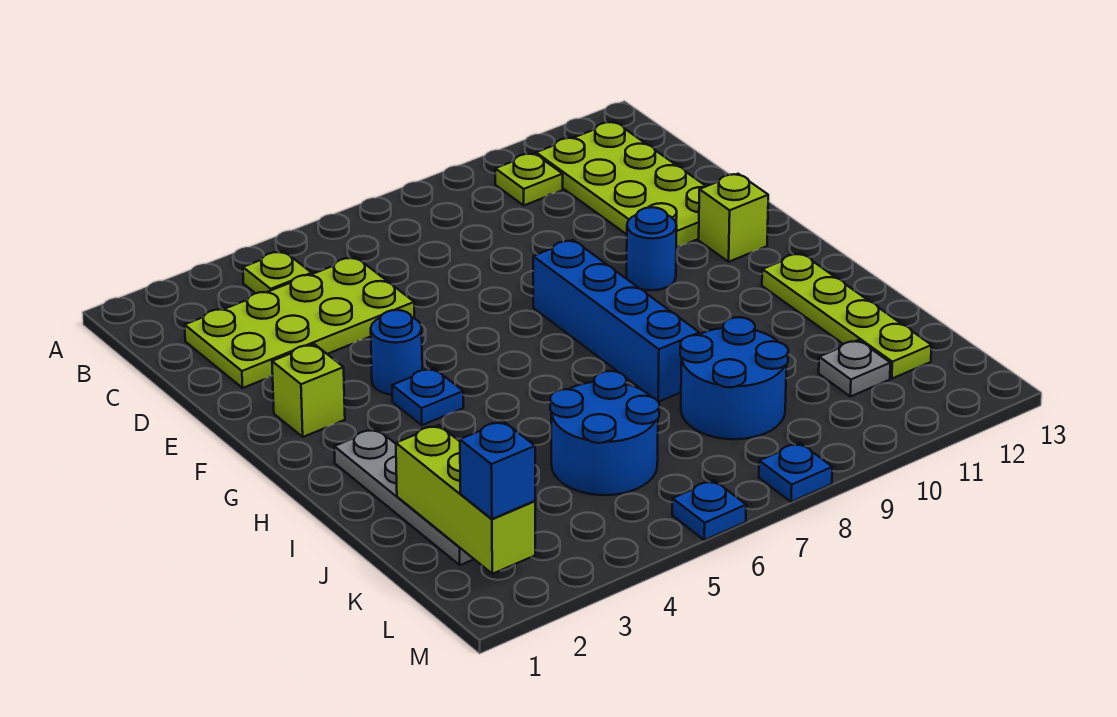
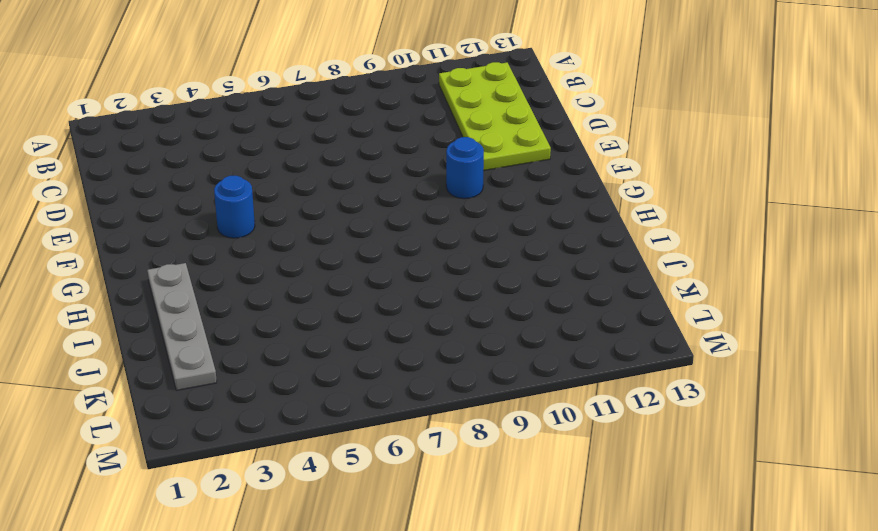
none -> lime 1x1 plate [243,251,312,293]
none -> lime 1x1 plate [495,153,563,205]
none -> lime 2x4 plate [185,257,414,388]

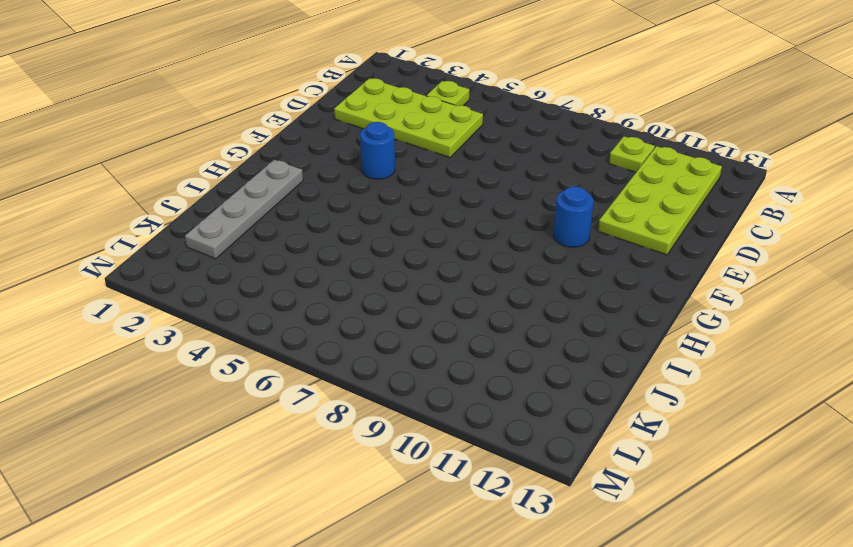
none -> lime 1x1 brick [272,344,345,437]
none -> blue 1x4 brick [533,240,699,402]
none -> lime 1x1 brick [699,174,768,262]

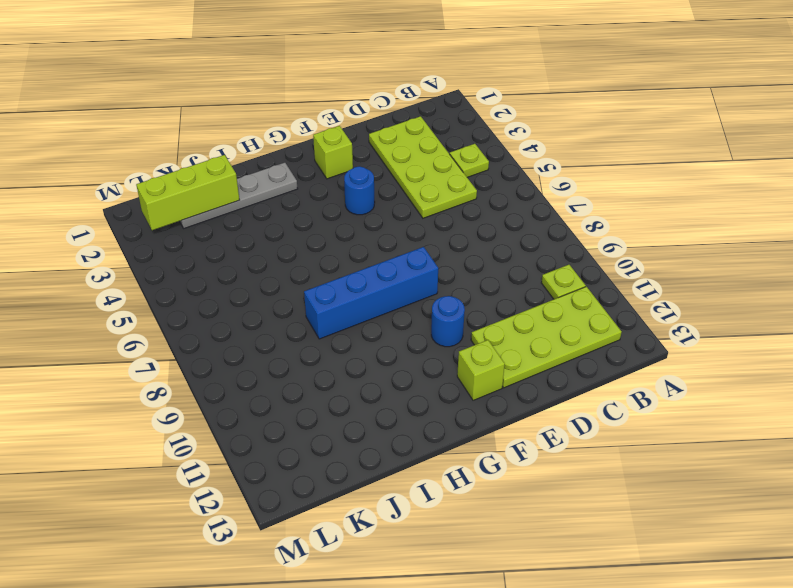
none -> blue 1x1 plate [392,368,464,425]
none -> lime 1x4 plate [762,253,932,379]
none -> blue 2x2 round brick [550,371,659,495]

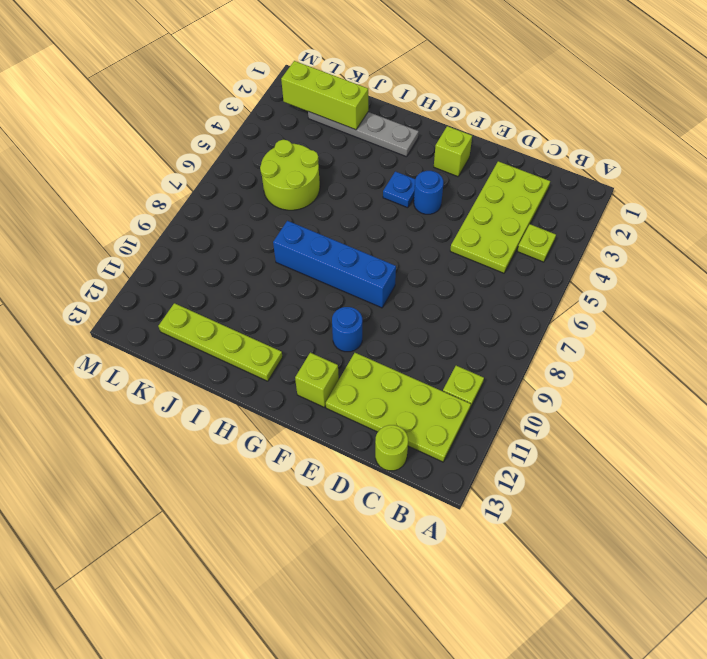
lime 1x1 round brick [375,425,408,471] -> none
lime 2x2 round brick [260,140,320,210] -> blue 2x2 round brick [550,371,659,495]
none -> blue 2x2 round brick [680,317,788,439]
none -> grey 1x1 plate [819,340,890,397]
none -> blue 1x1 plate [672,480,746,540]

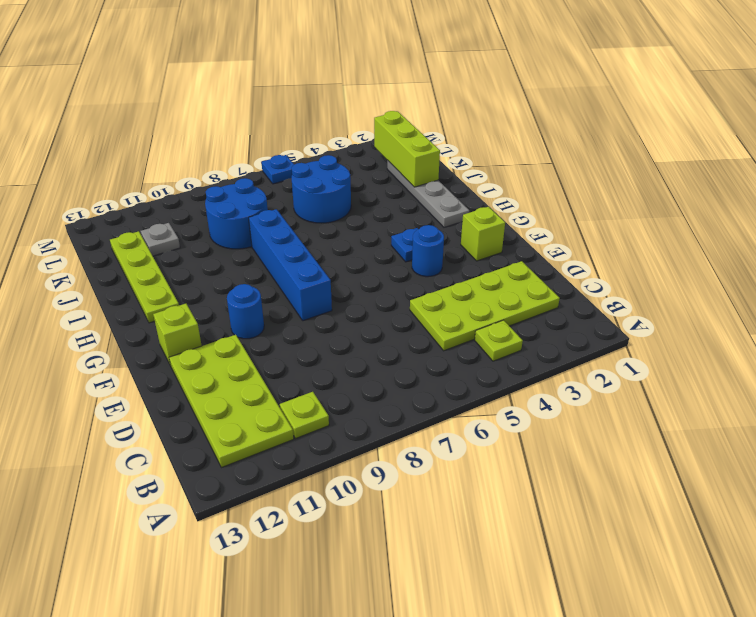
none -> blue 1x1 plate [759,443,832,502]
none -> blue 1x1 brick [460,421,535,519]

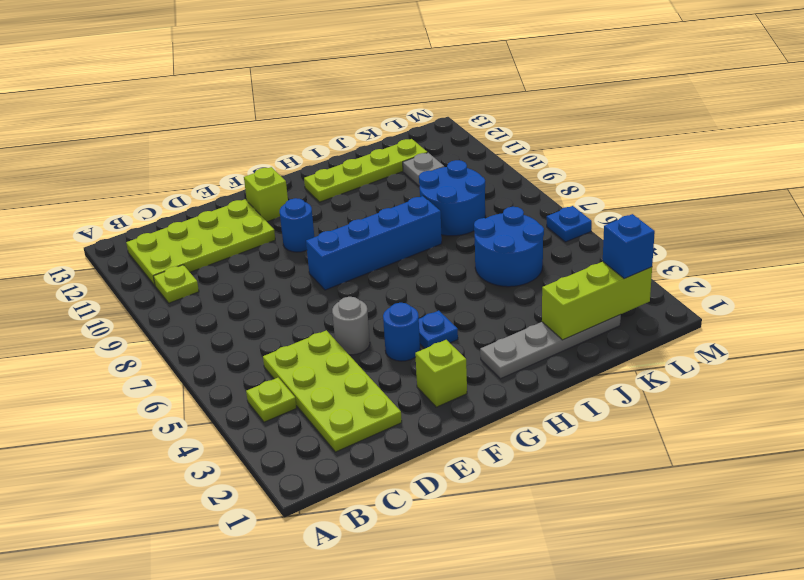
grey 1x1 round brick [332,297,370,355] -> none
none -> blue 1x1 plate [759,443,832,502]

